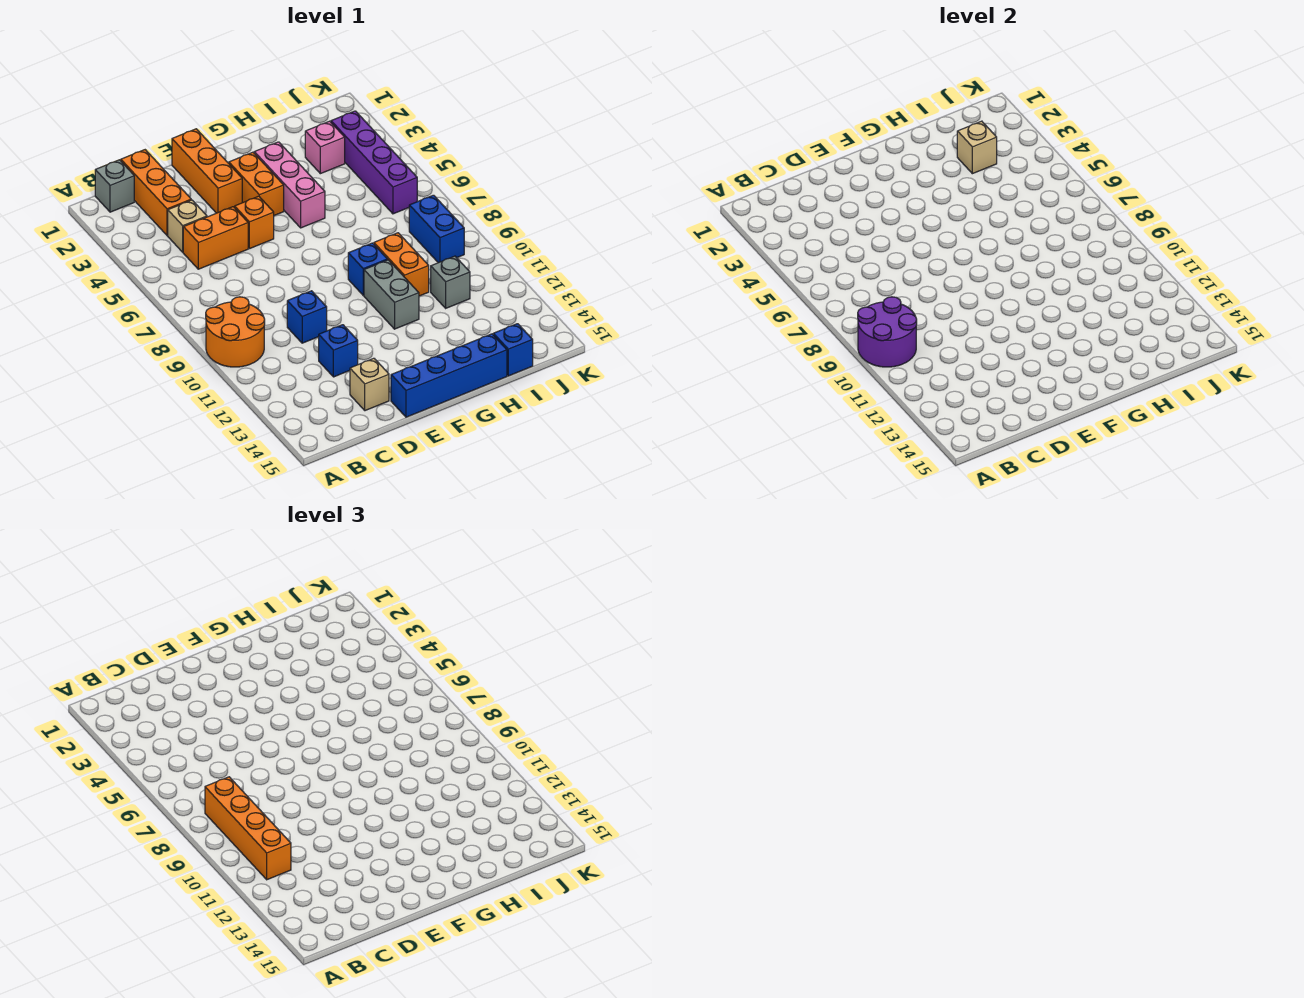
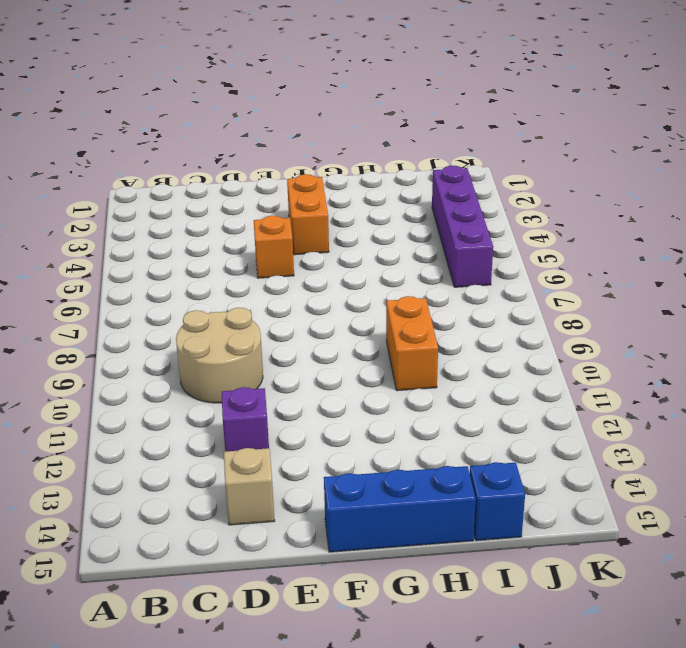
tan 2x2 round brick [176,308,263,403] -> blue 1x1 brick [287,291,327,343]
purple 1x1 brick [222,387,269,451] -> blue 1x1 brick [319,325,358,377]
blue 1x3 brick [324,466,476,552] -> blue 1x4 brick [391,334,507,417]
none -> orange 2x2 round brick [206,297,265,367]
none -> grey 1x1 brick [95,160,134,212]
none -> orange 1x3 brick [121,150,191,236]

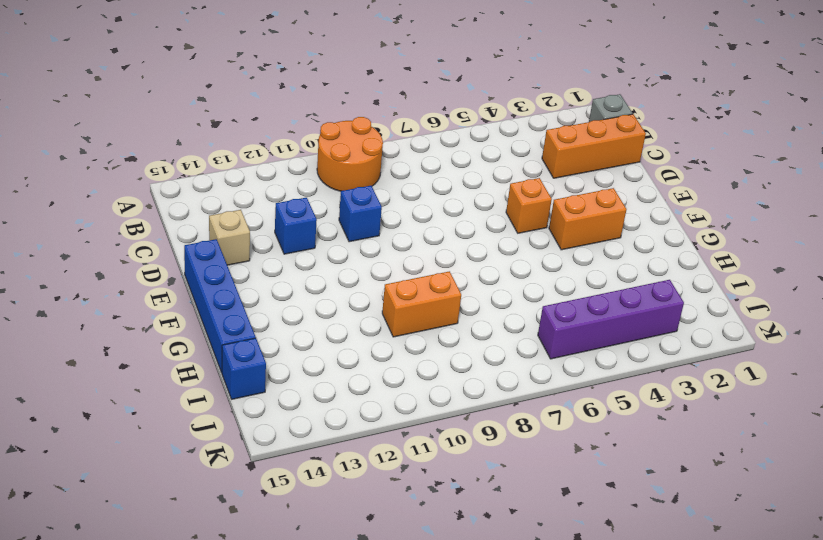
none -> tan 1x1 brick [168,200,207,252]
none -> orange 1x2 brick [183,207,248,269]
none -> orange 1x3 brick [172,129,242,213]

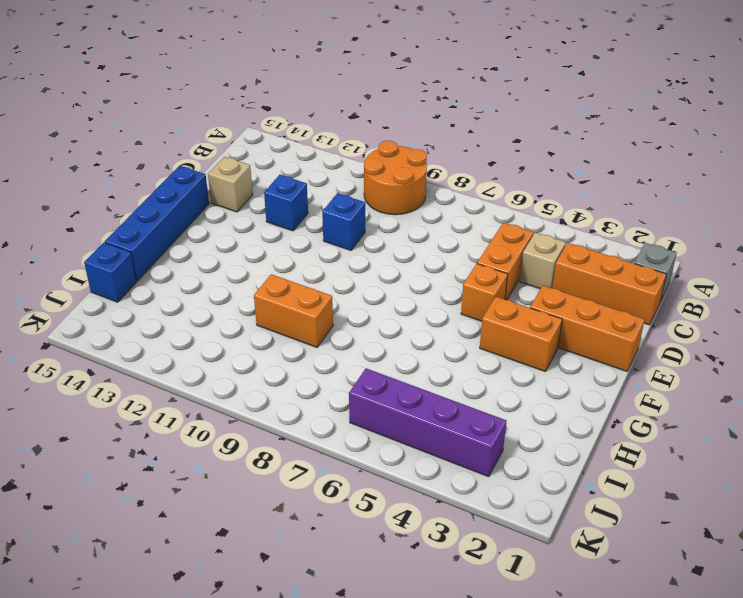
none -> pink 1x3 brick [254,142,325,228]
none -> blue 1x1 brick [348,243,388,295]
none -> grey 1x2 brick [364,260,419,329]

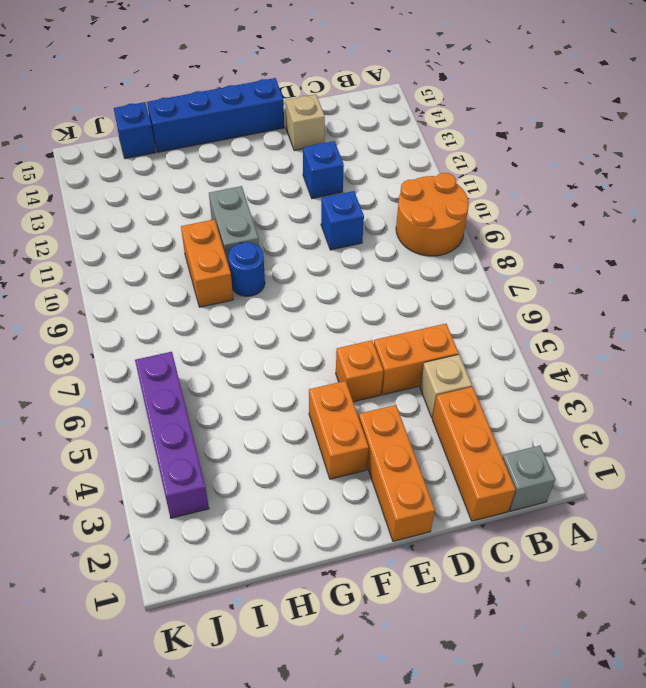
blue 1x1 round brick [228,242,265,296] -> blue 1x1 brick [348,243,388,295]
none -> pink 1x3 brick [254,142,325,228]
none -> pink 1x1 brick [305,121,345,174]
none -> grey 1x1 brick [431,256,470,308]

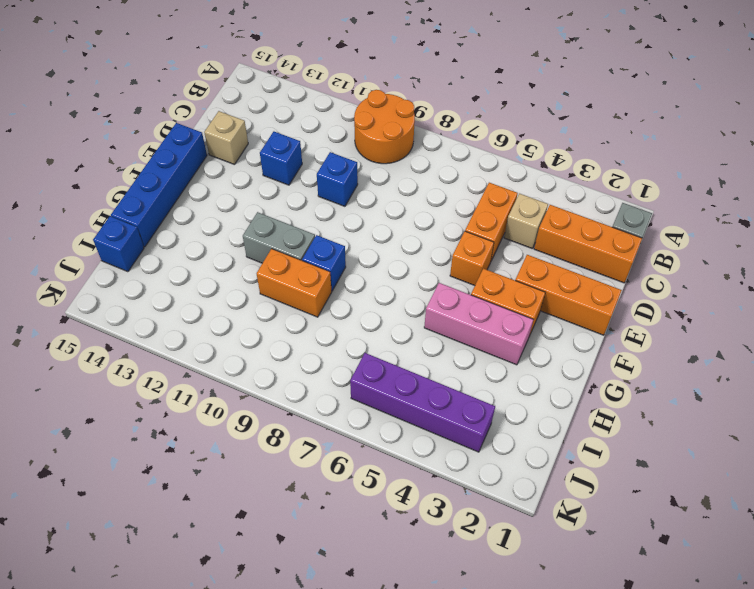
none -> pink 1x1 brick [305,121,345,174]
none -> grey 1x1 brick [431,256,470,308]
none -> blue 1x2 brick [409,195,464,263]

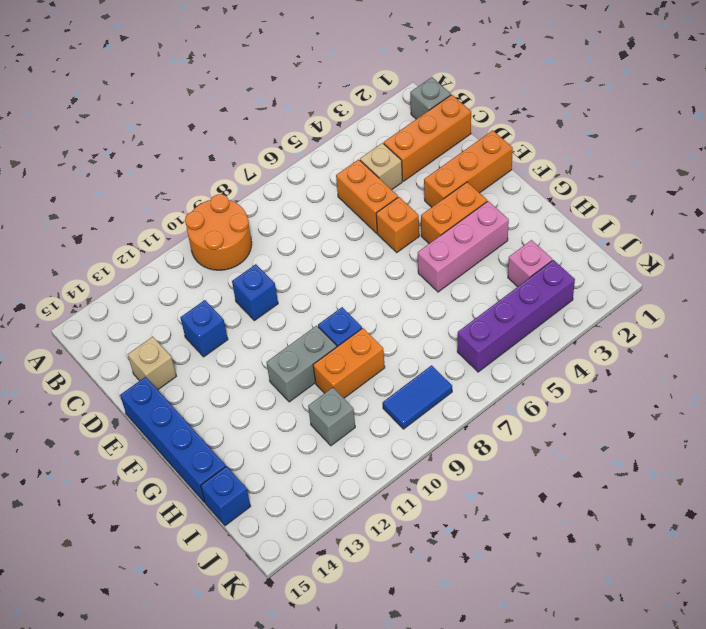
blue 1x2 tile [383,365,452,429] -> blue 1x2 brick [409,195,464,263]
none -> purple 2x2 round brick [858,297,917,367]
none -> tan 1x1 brick [957,121,997,174]
none -> orange 1x4 brick [205,777,291,880]

